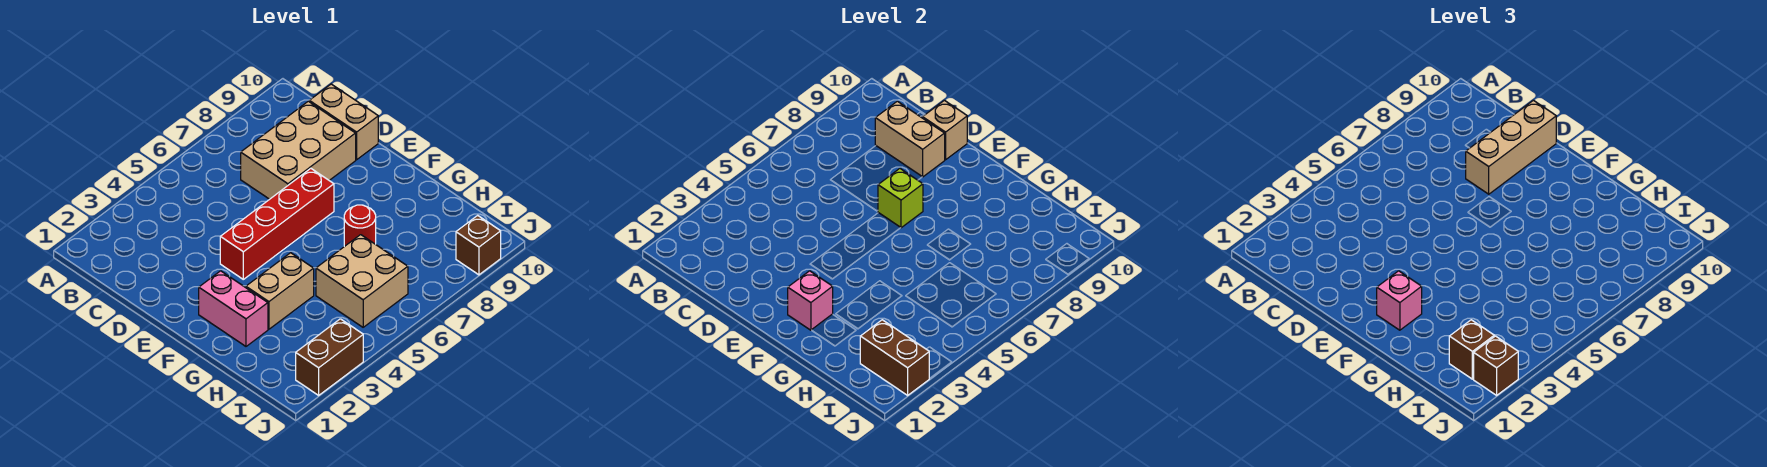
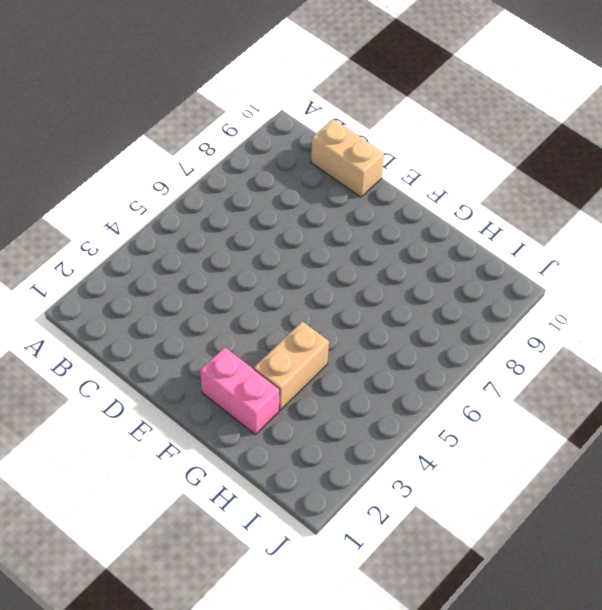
none -> tan 2x3 brick [241,101,356,199]
none -> red 1x4 brick [220,169,334,279]
none -> red 1x1 round brick [344,205,376,246]

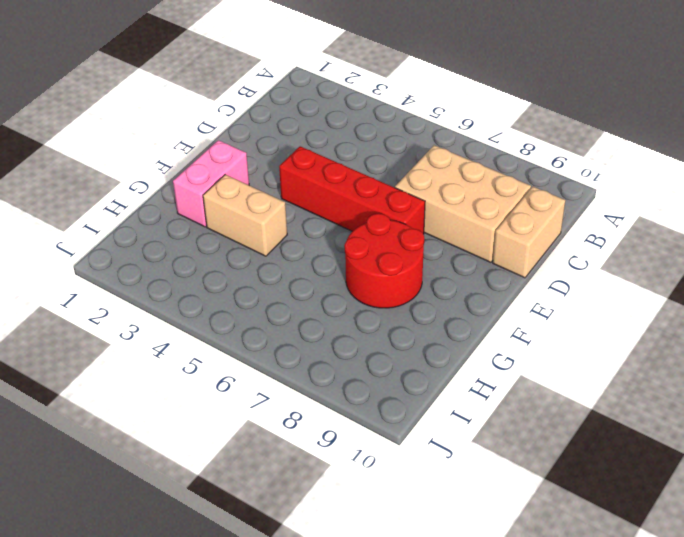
red 2x2 round brick [344,213,424,308] -> red 1x1 round brick [344,205,376,246]
none -> tan 2x2 brick [316,235,408,327]
none -> brown 1x2 brick [296,319,363,395]
none -> brown 1x1 brick [456,215,501,275]

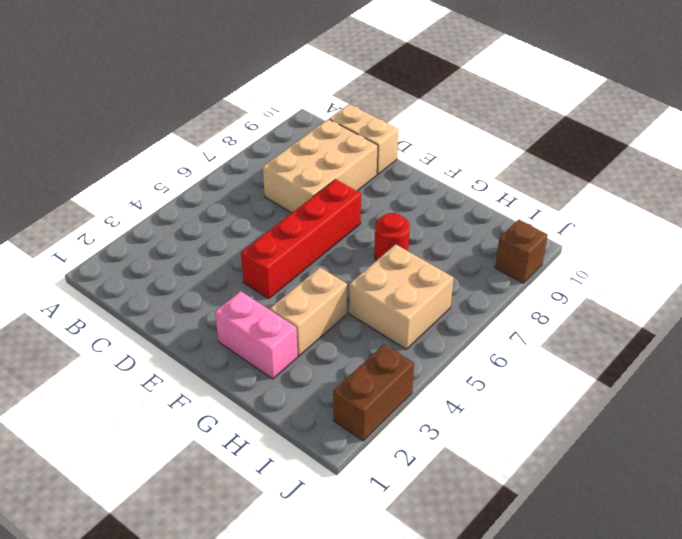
none -> tan 1x2 brick [875,101,945,177]
none -> tan 1x1 brick [923,100,967,160]
none -> lime 1x1 brick [878,169,923,228]

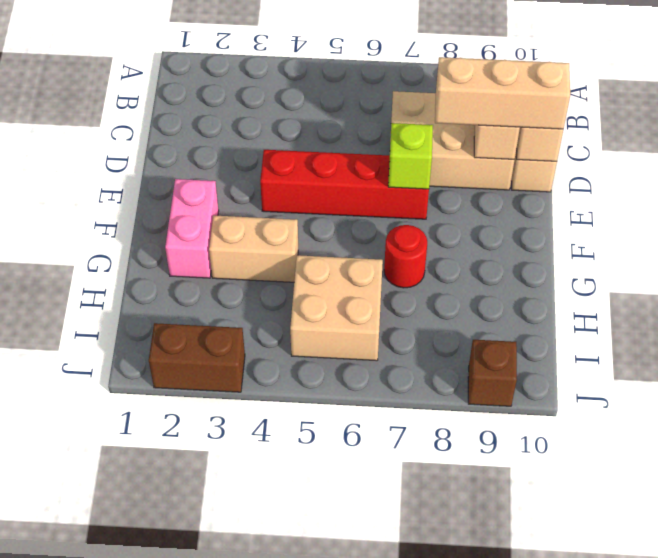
none -> pink 1x1 brick [788,271,833,330]
none -> brown 1x2 brick [860,320,929,395]
none -> pink 1x1 brick [1377,271,1422,330]

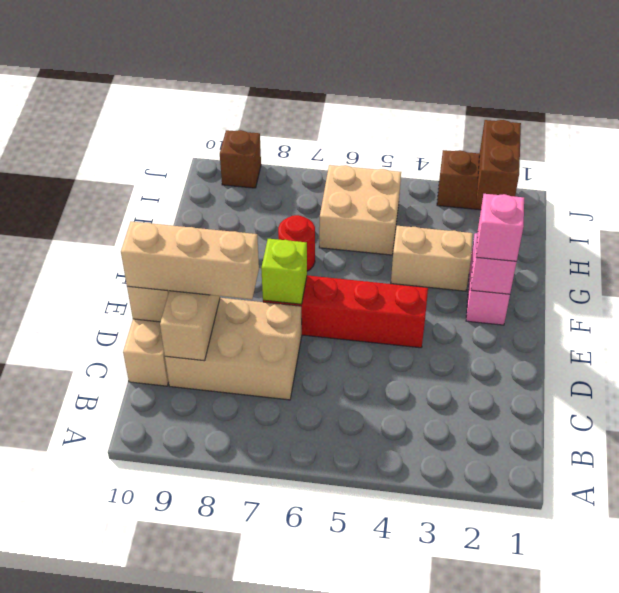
none -> brown 1x1 brick [1449,320,1494,379]
none -> brown 1x1 brick [1473,336,1518,395]

